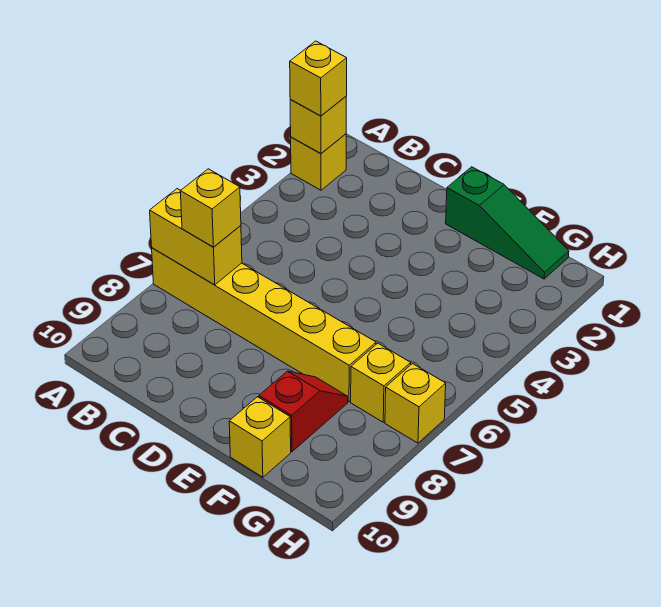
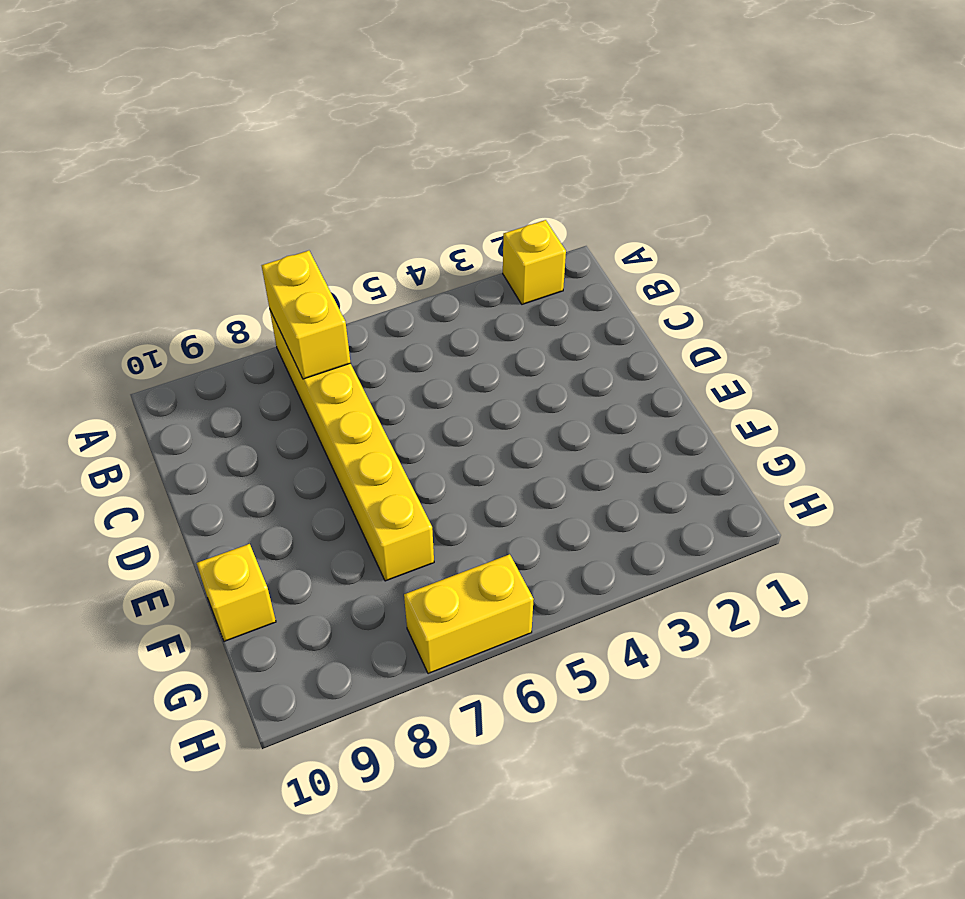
yellow 1x2 brick [404,554,534,674] -> yellow 1x1 brick [385,364,446,443]
none -> green 1x3 slope [446,167,569,279]
none -> red 1x2 slope [259,371,348,452]

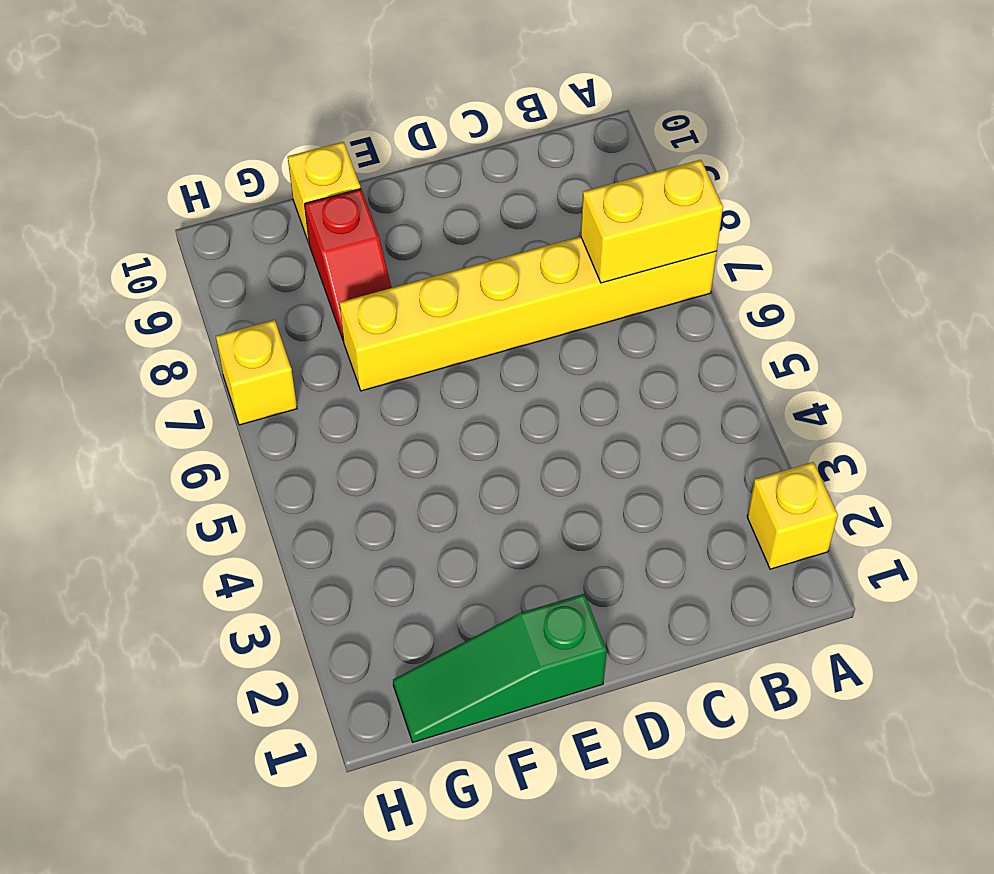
none -> yellow 1x1 brick [351,343,411,422]
none -> yellow 1x1 brick [290,97,346,154]

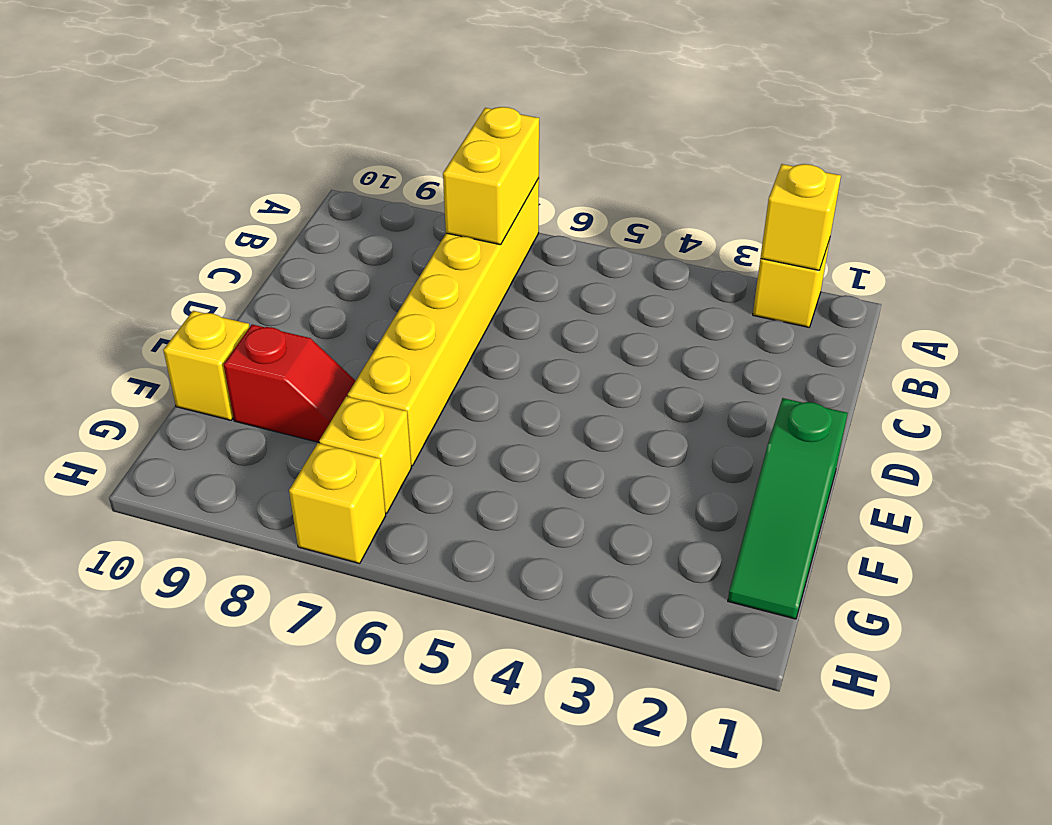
none -> yellow 1x1 brick [290,41,347,116]
none -> yellow 1x1 brick [180,169,241,247]

